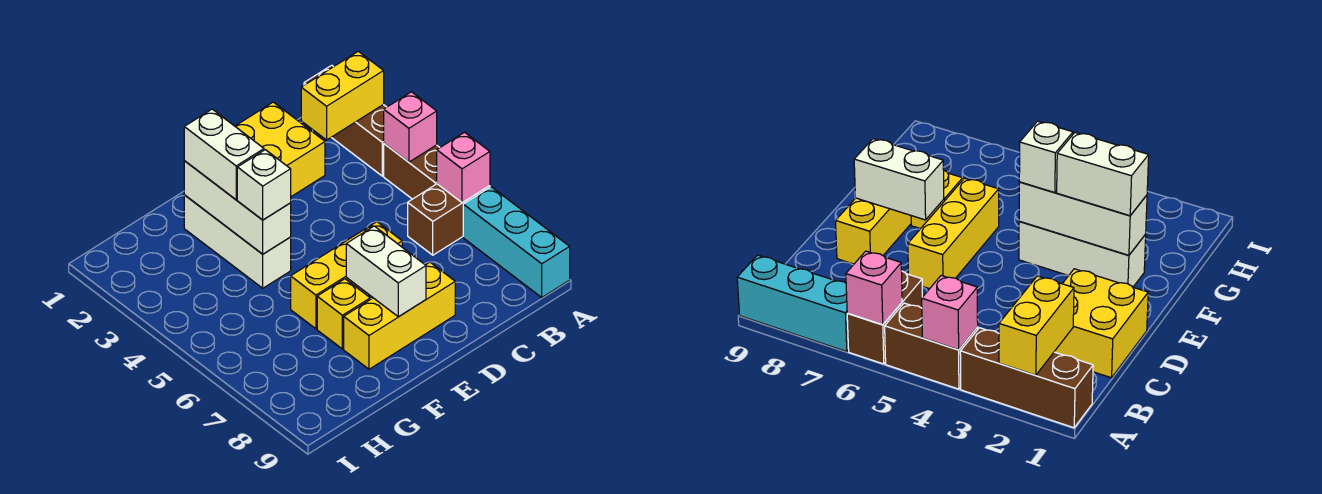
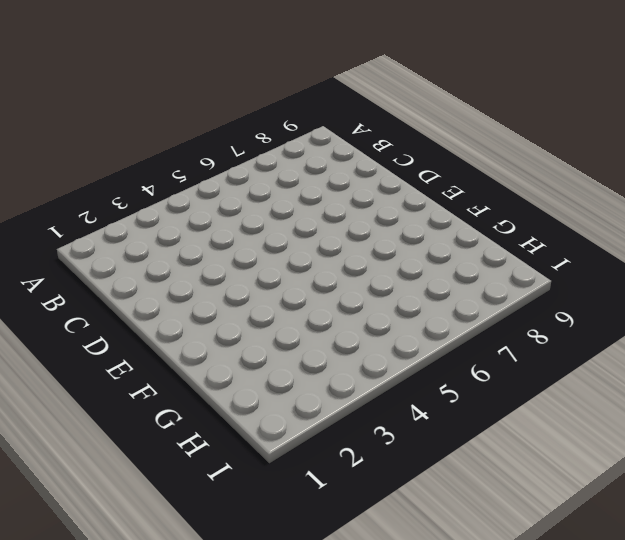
none -> brown 1x3 brick [304,65,386,176]
none -> brown 1x2 brick [384,144,440,199]
none -> brown 1x2 brick [408,184,490,255]

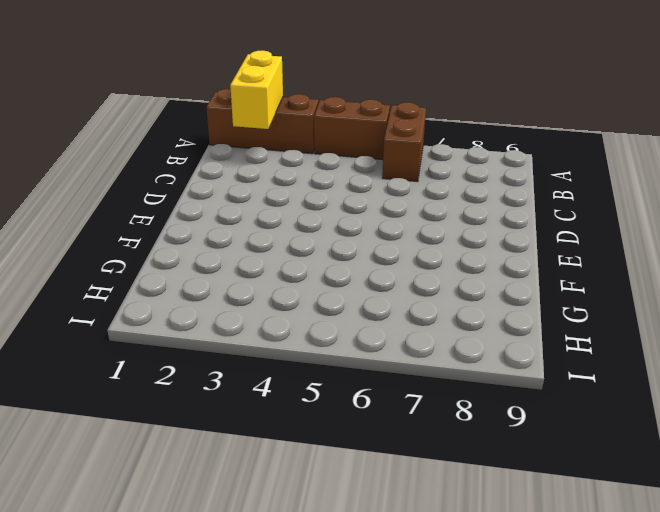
none -> cyan 1x3 brick [463,187,570,297]
none -> yellow 2x2 brick [235,102,325,197]
none -> yellow 1x3 brick [291,222,402,329]

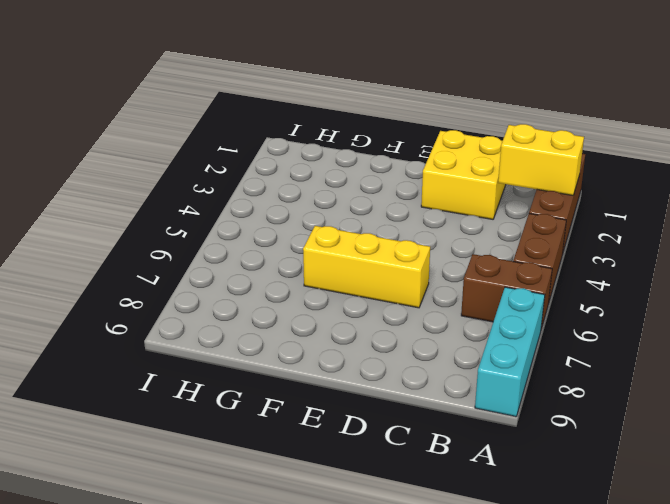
none -> yellow 1x3 brick [344,262,455,369]
none -> white 1x3 brick [184,195,291,288]
none -> yellow 1x1 brick [317,279,370,349]

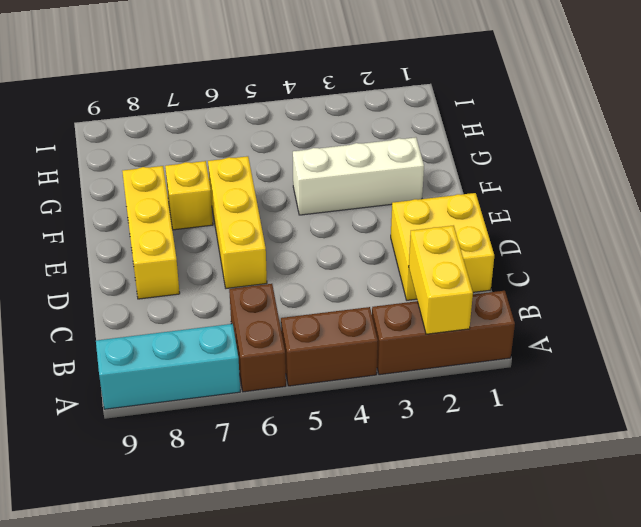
none -> pink 1x1 brick [384,92,437,162]
none -> pink 1x1 brick [437,132,490,203]
none -> white 1x2 brick [346,226,426,317]

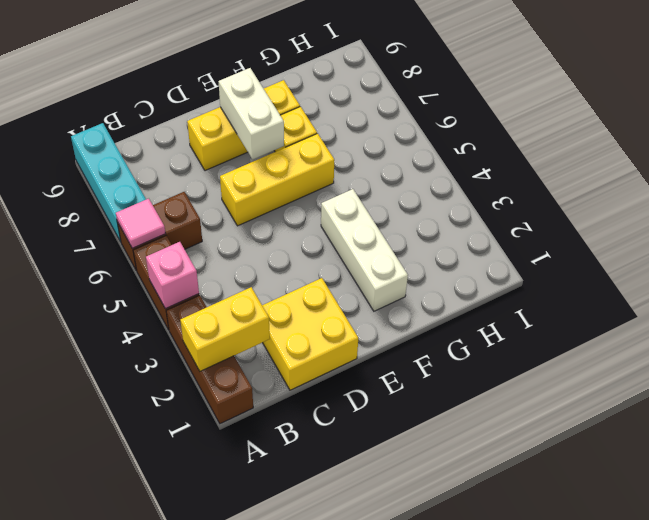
pink 1x1 tile [116,199,165,248] -> pink 1x1 brick [437,132,490,203]
none -> white 1x3 brick [184,161,291,254]
none -> white 1x2 brick [184,109,264,200]
none -> white 1x1 brick [237,150,291,220]

